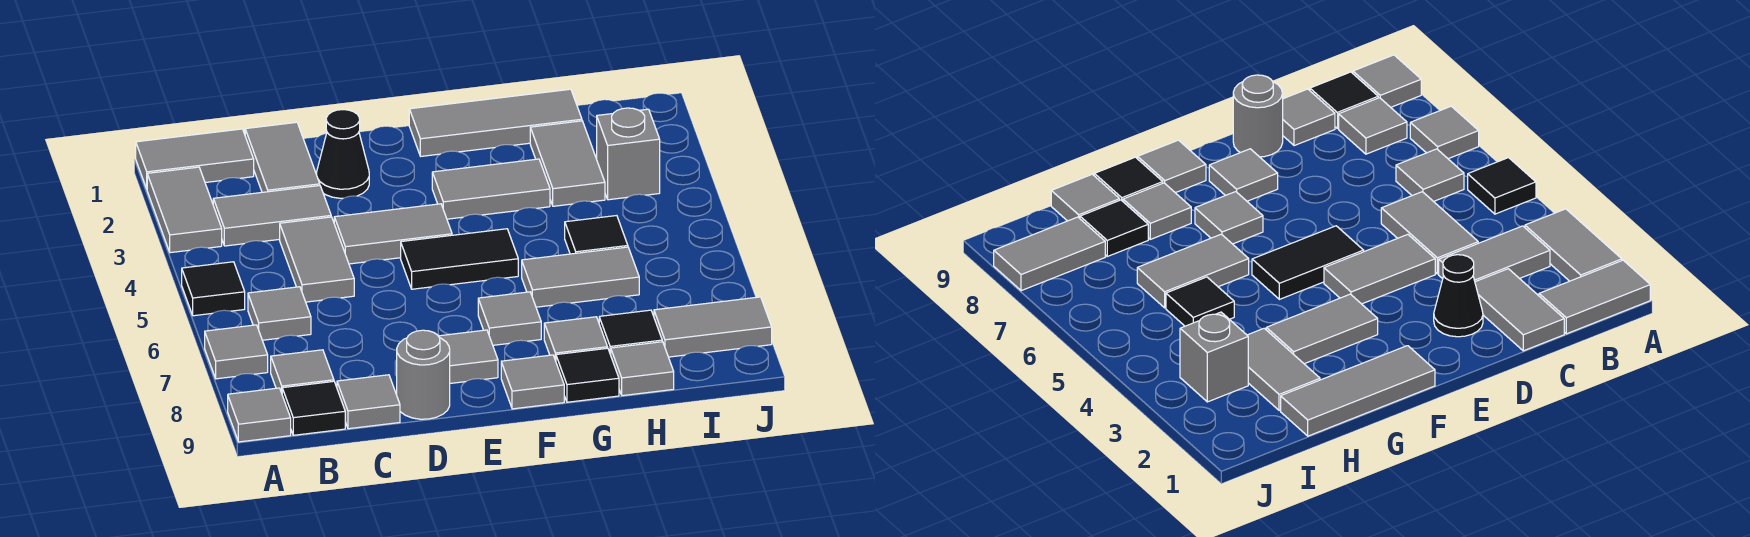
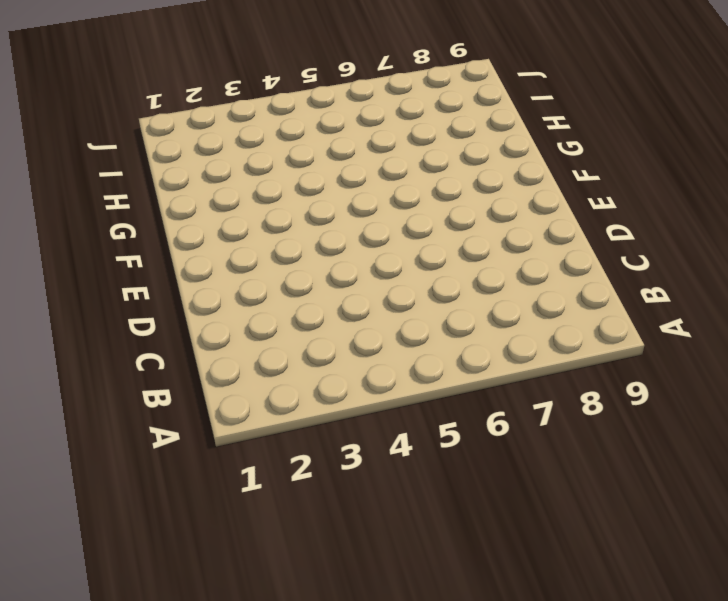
none -> grey 1x2 tile [136,129,254,189]
none -> grey 1x2 tile [147,167,222,253]
none -> black 1x1 tile [182,262,245,316]
none -> grey 1x1 tile [205,325,268,379]

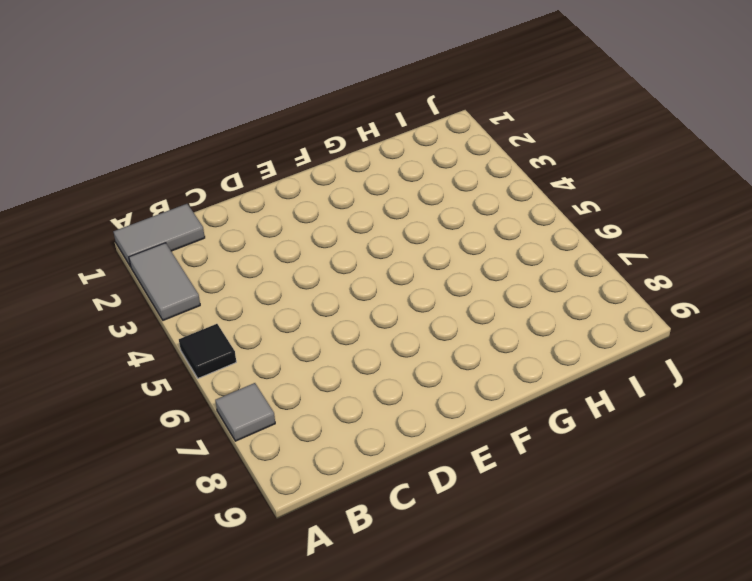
none -> grey 1x1 tile [228,388,291,442]
none -> grey 1x2 tile [213,186,331,246]
none -> grey 1x1 tile [248,287,311,340]
none -> grey 1x1 tile [271,350,334,393]

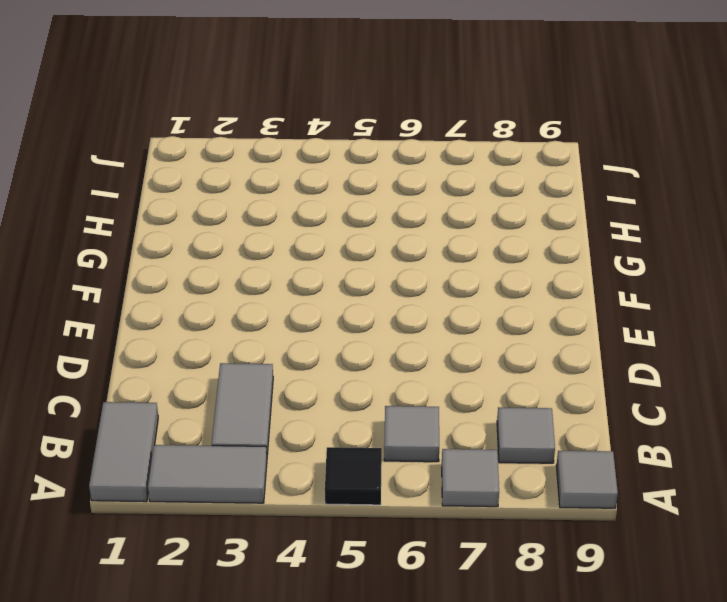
none -> black 1x1 tile [282,381,345,435]
none -> grey 1x2 tile [245,122,320,192]
none -> grey 1x2 tile [280,217,354,302]
none -> grey 1x1 tile [337,375,400,429]

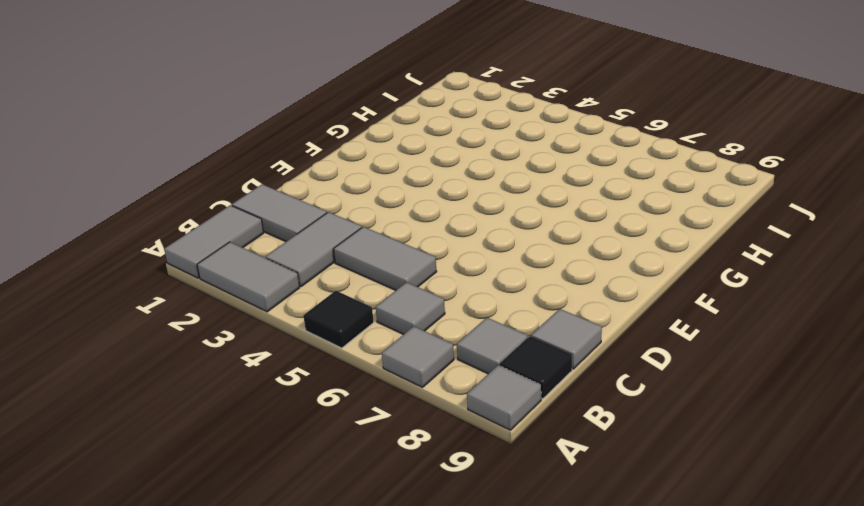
none -> black 1x1 cone [317,110,369,198]
none -> grey 1x2 tile [334,204,452,264]
none -> grey 1x1 round brick [397,330,450,419]
none -> black 1x2 tile [401,229,518,289]

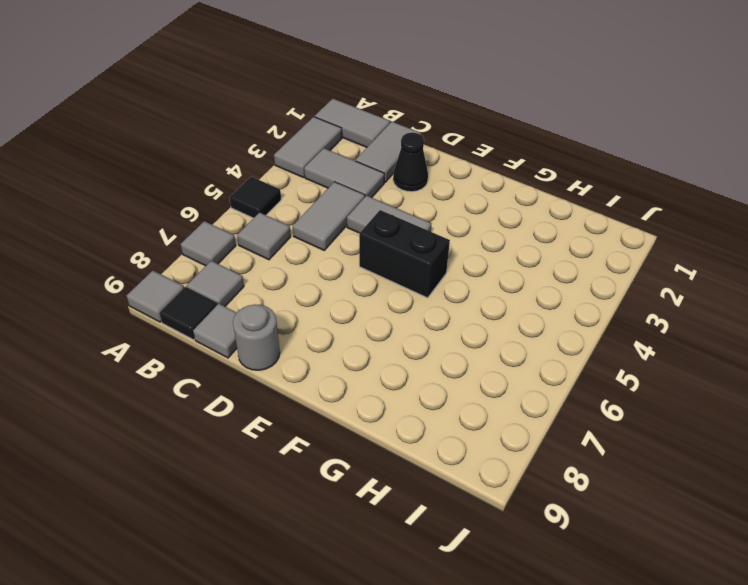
black 1x2 brick [359,210,450,298] -> black 1x2 tile [401,229,518,289]
none -> grey 1x1 tile [439,330,498,383]
none -> grey 1x3 tile [409,89,582,156]
none -> grey 1x2 tile [432,159,550,219]
none -> grey 1x1 tile [478,292,541,345]

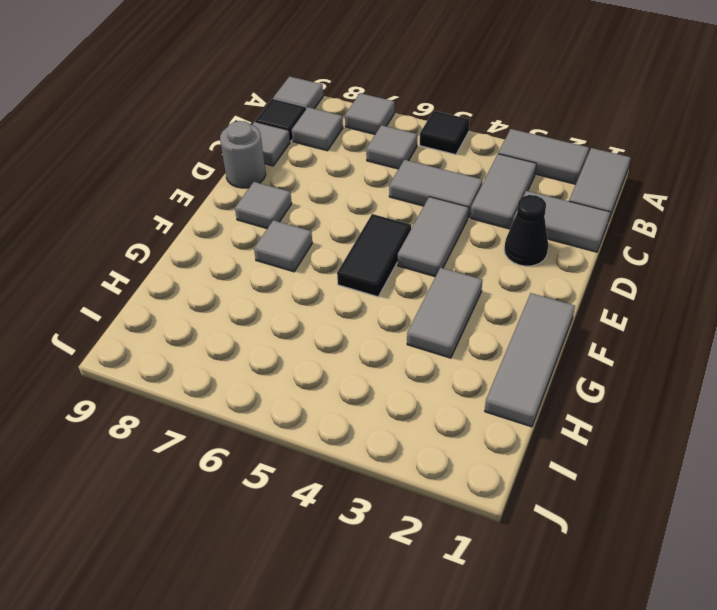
none -> grey 1x1 tile [501,355,564,409]
none -> grey 1x2 tile [522,247,639,307]
none -> grey 1x1 tile [544,317,608,361]
none -> black 1x1 tile [556,348,619,402]

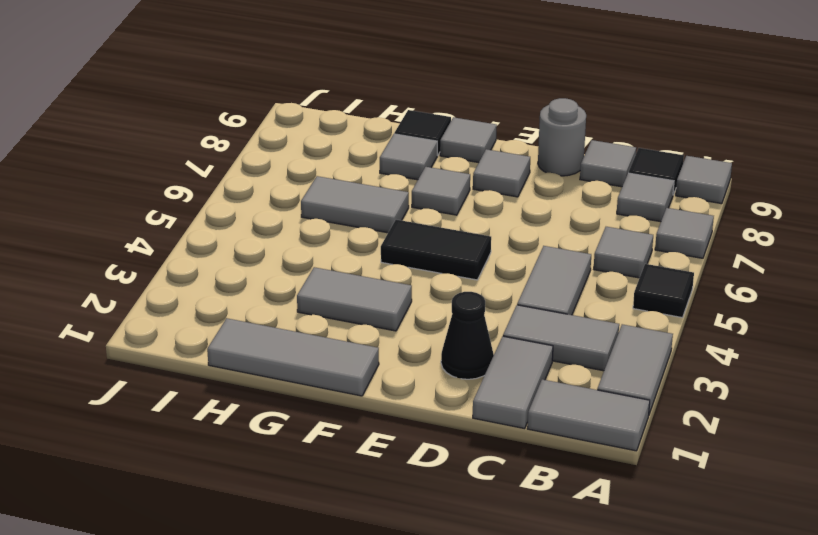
none -> grey 1x2 tile [334,204,452,264]
none -> grey 1x2 tile [530,121,605,206]
none -> black 1x1 tile [565,216,628,254]
none -> black 1x1 tile [599,310,662,355]

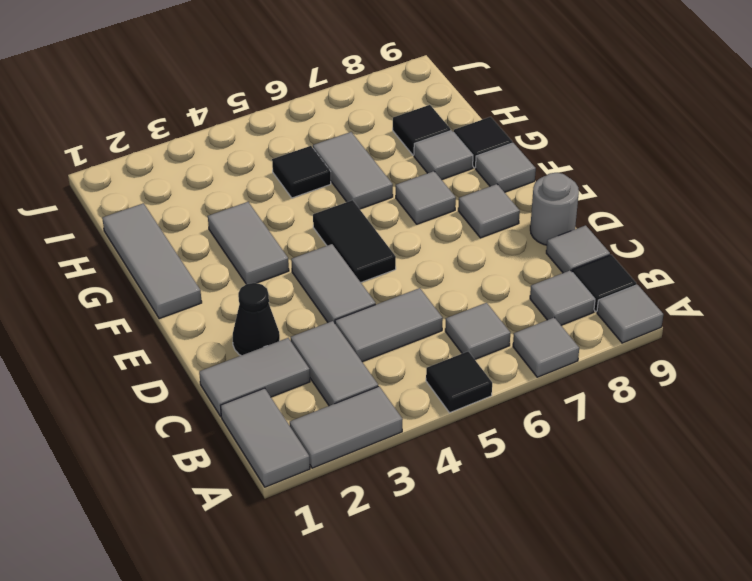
none -> grey 1x2 tile [530,121,605,206]
none -> grey 1x1 tile [611,342,674,396]
none -> grey 1x1 brick [597,108,660,200]
none -> grey 1x2 tile [654,297,772,357]

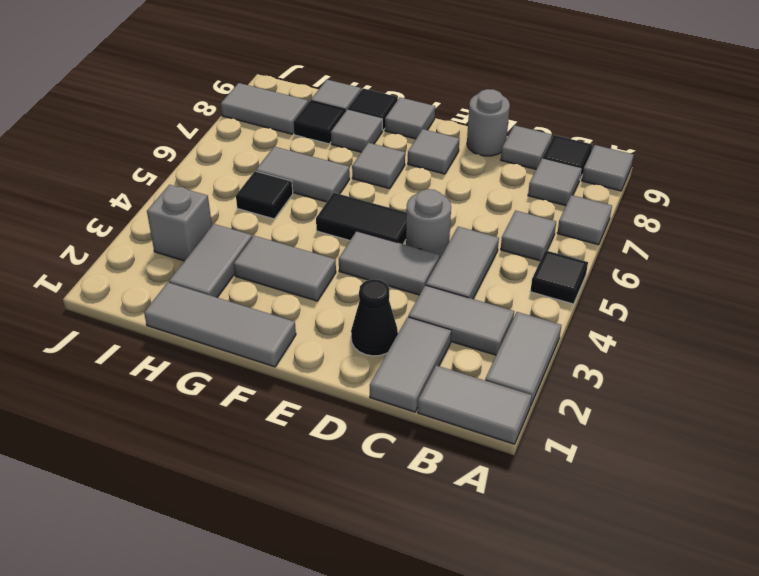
grey 1x1 round brick [406,189,451,258] -> none

